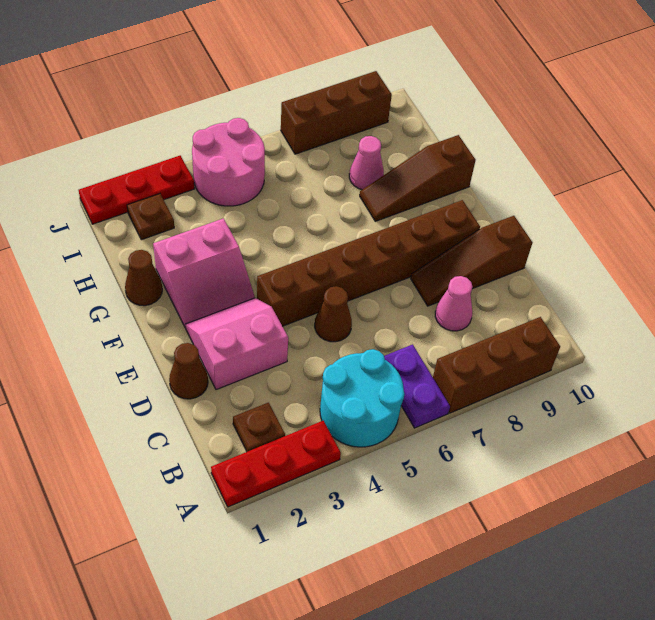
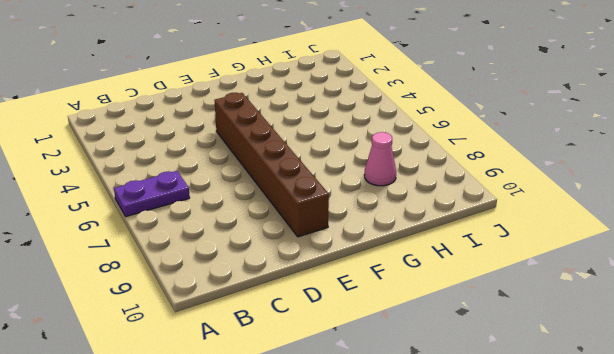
none -> red 1x3 plate [211,421,341,507]
none -> cyan 2x2 round brick [320,349,404,447]
none -> brown 1x3 brick [433,317,560,413]

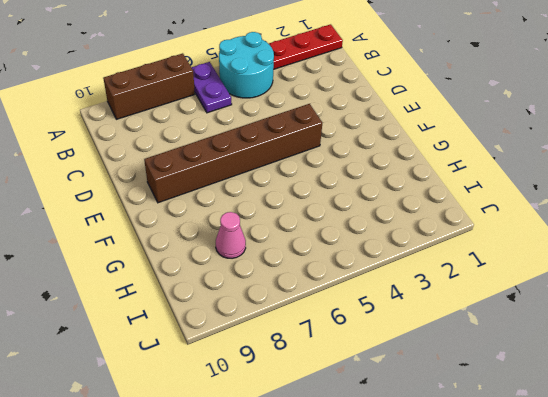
none -> brown 1x1 plate [233,403,285,452]
none -> pink 1x1 cone [435,276,473,331]
none -> brown 1x1 cone [169,343,208,399]

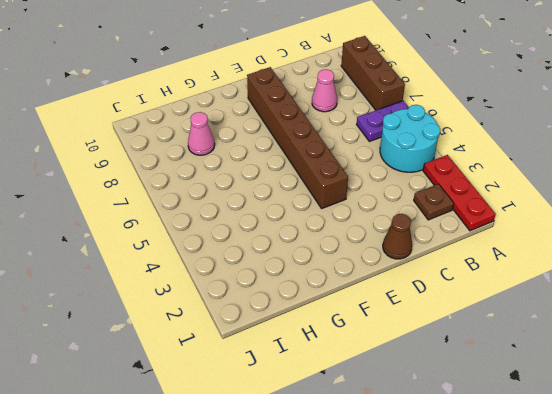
none -> pink 2x2 slope [185,298,288,390]
none -> brown 1x1 cone [315,286,352,342]
none -> brown 1x3 slope [411,216,532,306]

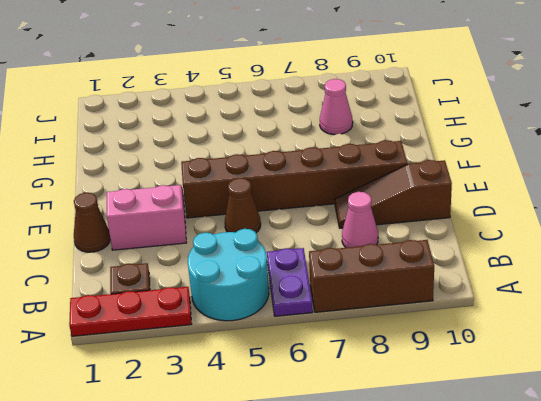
none -> pink 2x2 slope [153,218,255,326]
none -> brown 1x1 cone [125,250,162,306]
none -> brown 1x3 slope [360,135,476,221]

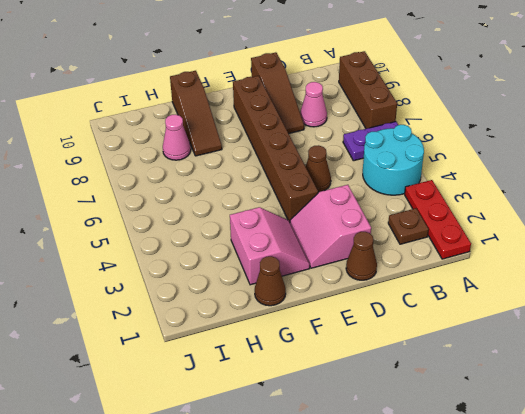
none -> brown 1x1 plate [127,194,174,240]
none -> pink 2x2 round brick [192,118,265,206]
none -> red 1x3 plate [79,156,194,224]

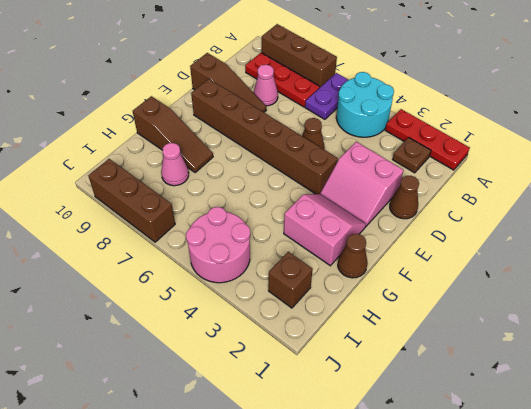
red 1x3 plate [245,53,320,107] -> red 1x3 plate moved to [79,156,194,224]
brown 1x1 brick [268,252,313,308] -> brown 1x1 plate [127,194,174,240]

